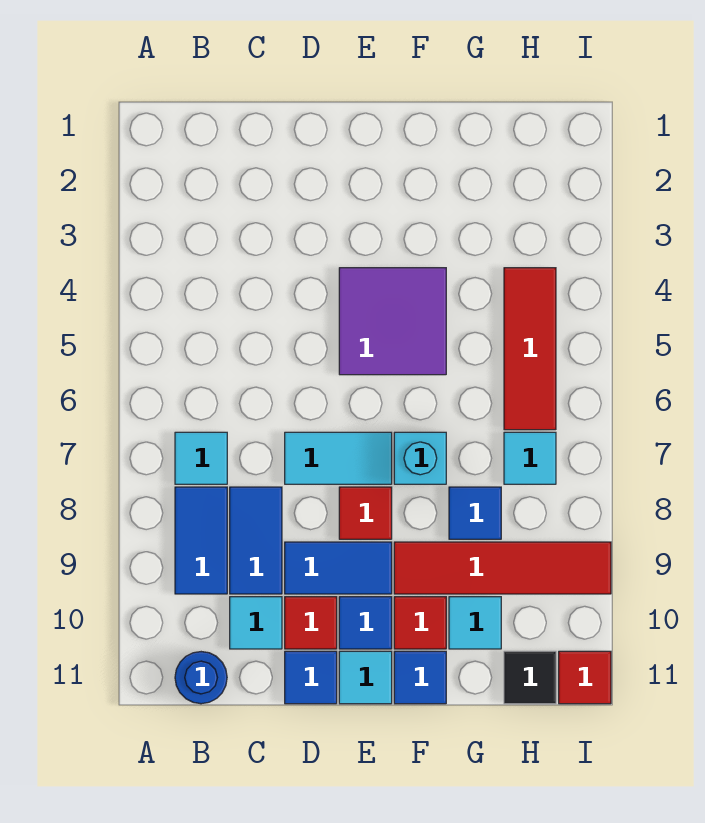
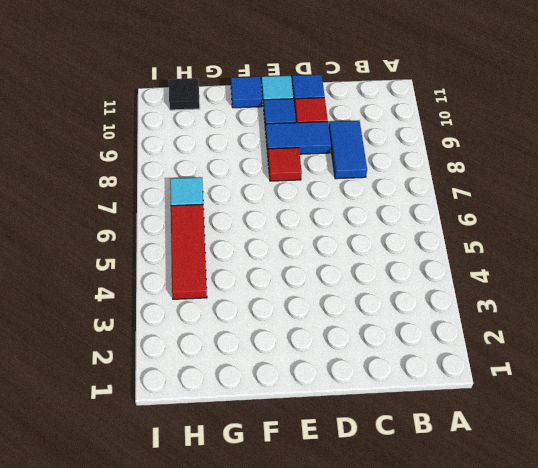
none -> cyan 1x1 tile [175,432,227,484]
none -> blue 1x2 tile [175,487,227,594]
none -> blue 1x1 round brick [175,652,227,704]

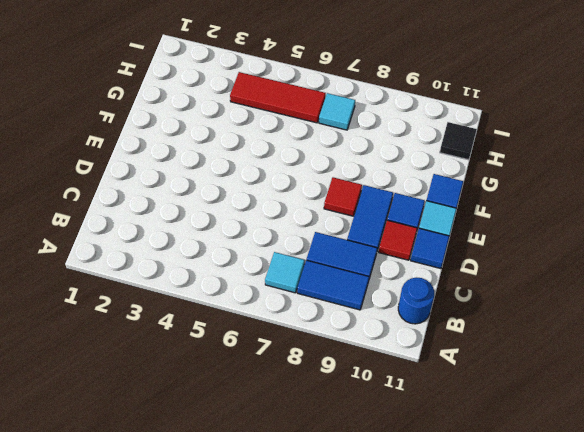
none -> cyan 1x1 tile [230,597,282,649]
none -> cyan 1x2 tile [285,432,392,484]
none -> purple 2x2 tile [339,268,446,375]

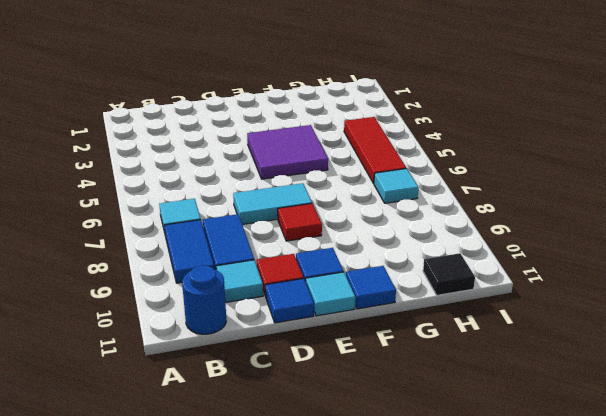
none -> blue 1x2 tile [285,542,392,594]
none -> cyan 1x1 brick [394,432,446,484]
none -> red 1x4 tile [394,542,611,594]

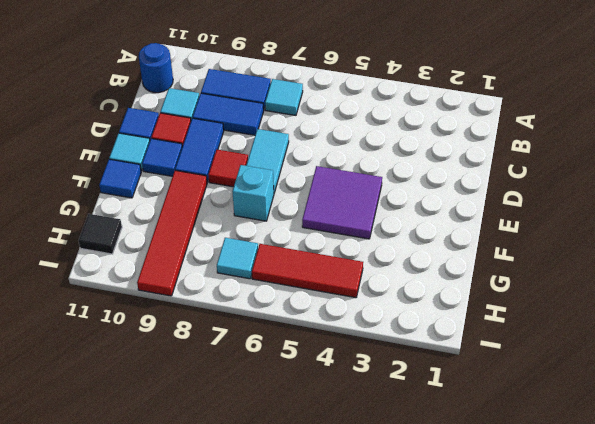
none -> red 1x1 tile [394,597,446,649]
none -> blue 1x1 tile [449,487,501,539]
none -> cyan 1x1 tile [449,597,501,649]

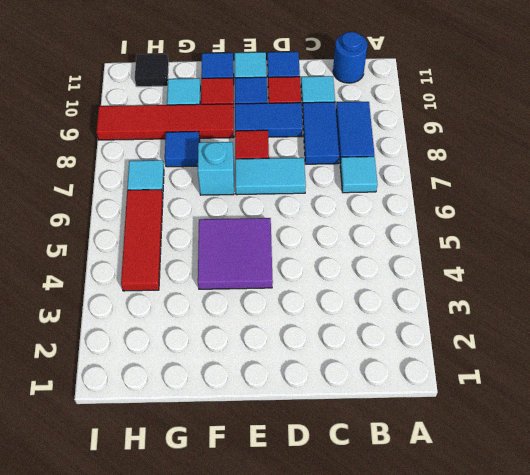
none -> red 1x1 tile [559,651,611,704]

